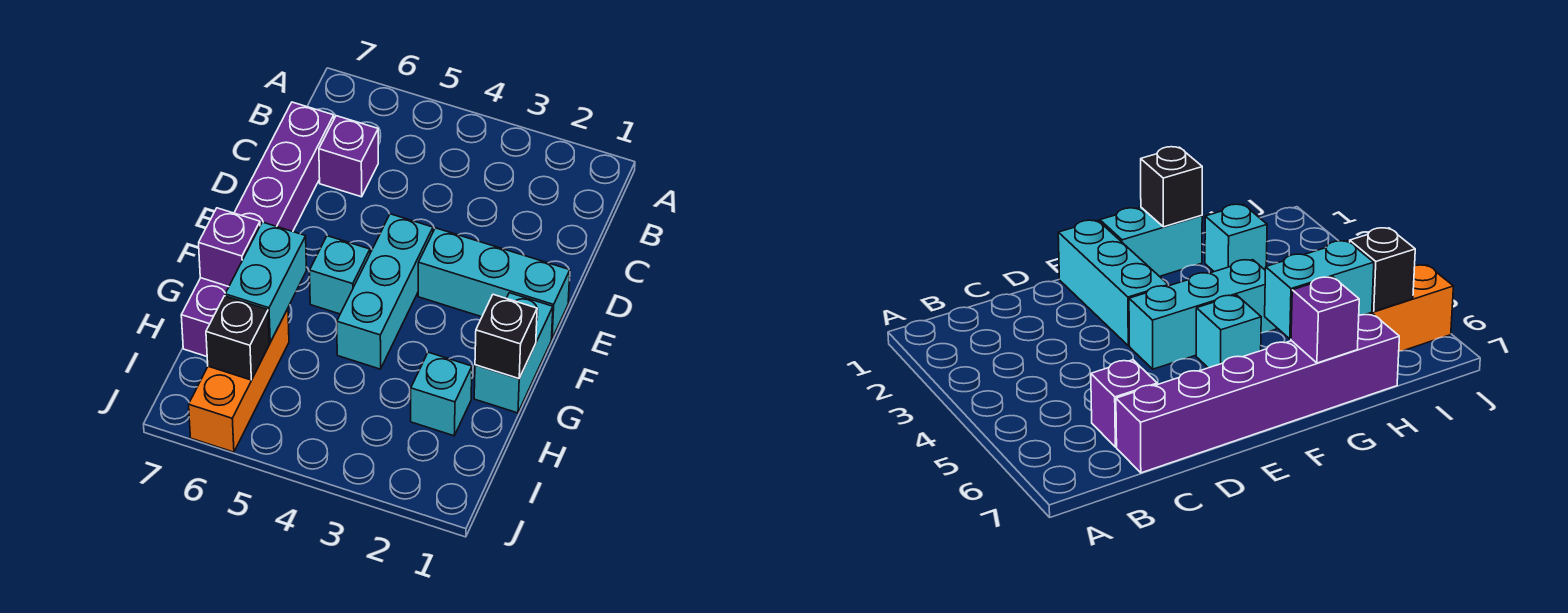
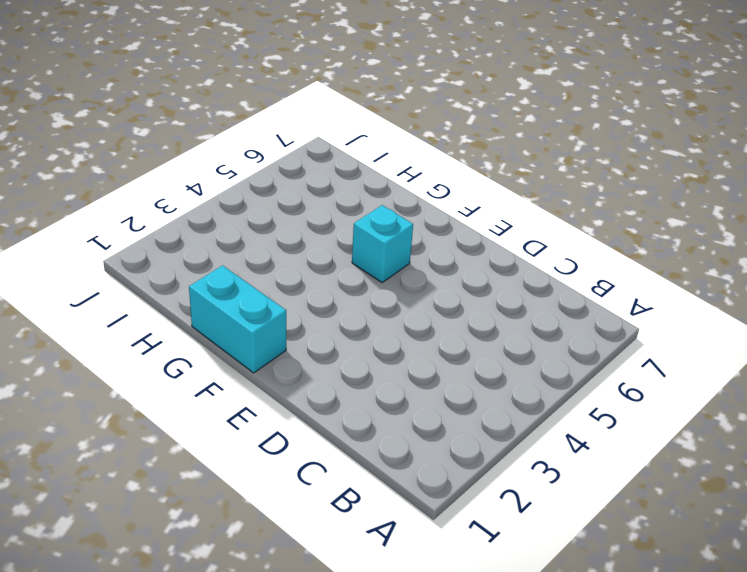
none -> purple 1x1 brick [319,116,378,197]
none -> purple 1x6 brick [181,102,334,356]
none -> cyan 1x3 brick [418,228,570,338]

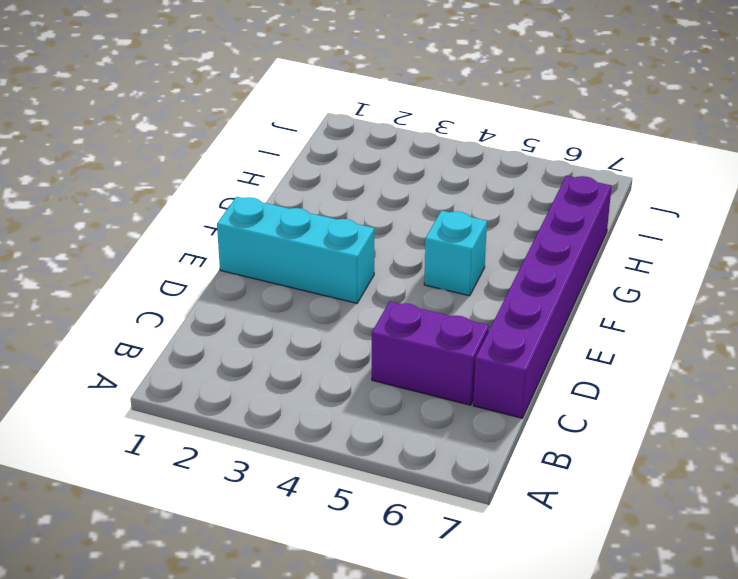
purple 1x2 brick [372,301,489,405] -> purple 1x1 brick [319,116,378,197]
none -> cyan 1x3 brick [337,214,433,369]
none -> cyan 1x2 brick [474,293,553,413]
none -> cyan 1x1 brick [411,352,472,436]

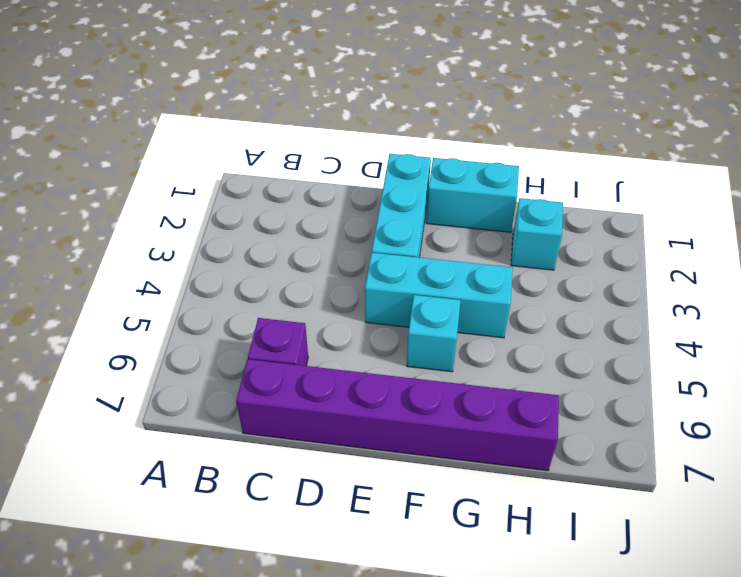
none -> orange 1x3 brick [189,309,289,452]
none -> black 1x1 brick [475,294,537,379]
none -> cyan 1x2 brick [225,222,306,343]

